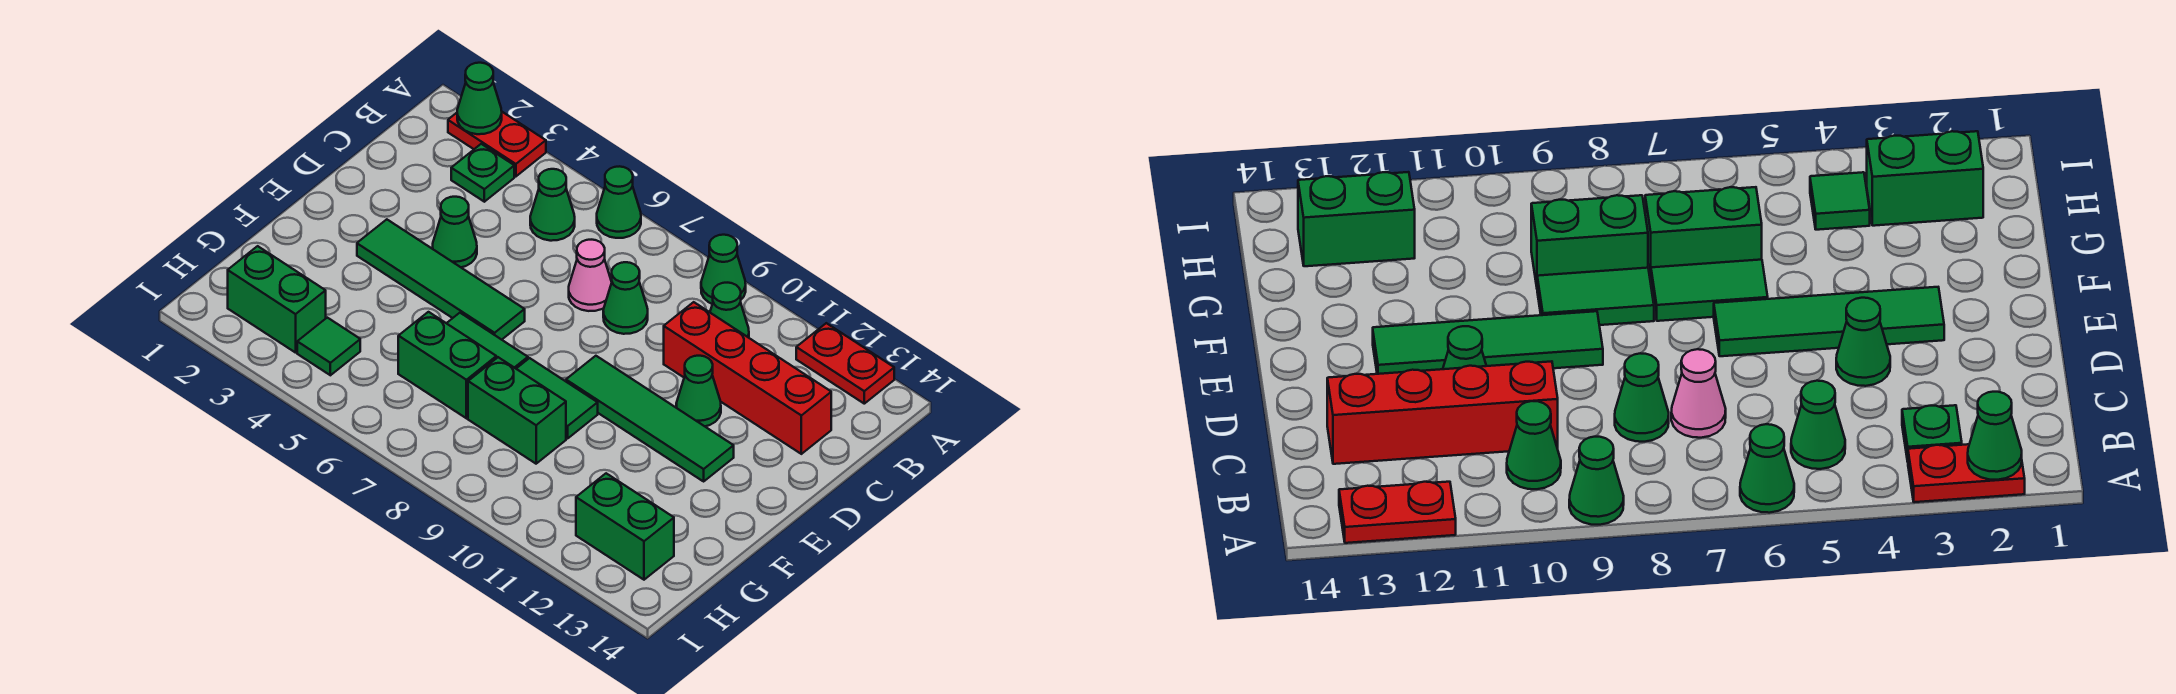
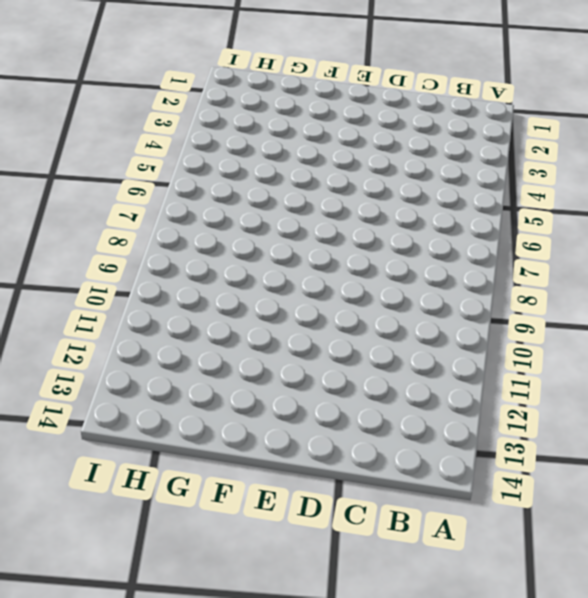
none -> red 1x2 plate [448,112,546,176]
none -> green 1x1 cone [597,166,641,238]
none -> green 1x1 cone [701,235,746,304]

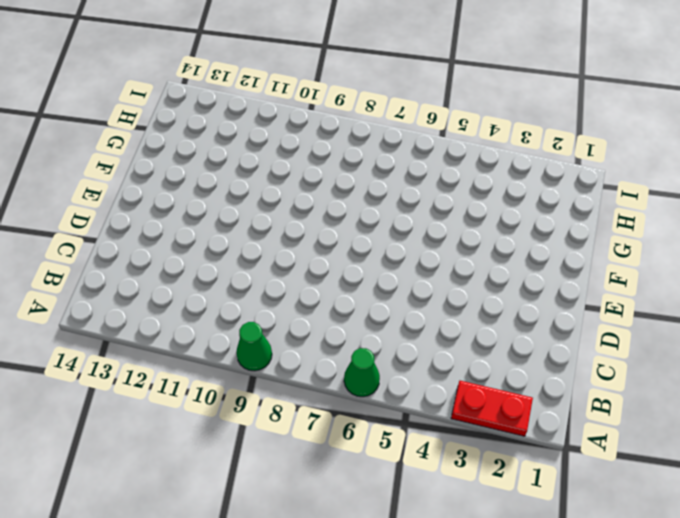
none -> red 1x2 plate [796,323,894,404]
none -> green 1x1 plate [451,144,514,202]
none -> green 1x1 cone [530,169,575,241]

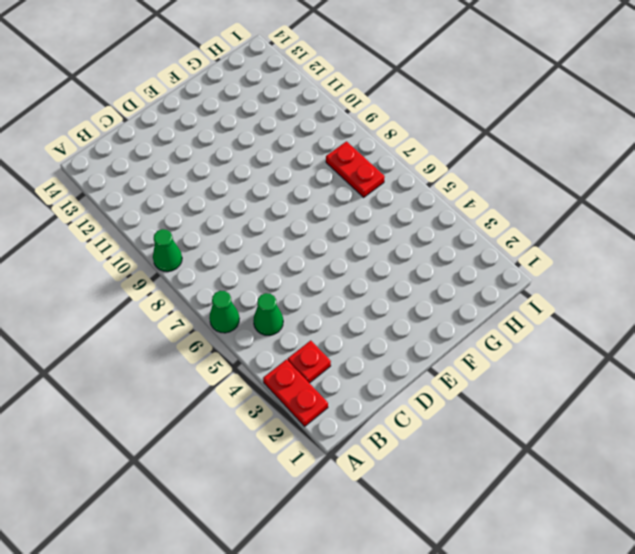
red 1x1 plate [288,340,331,383] -> green 1x1 plate [451,144,514,202]
red 1x2 plate [326,141,385,197] -> red 1x2 plate moved to [796,323,894,404]
none -> green 1x1 cone [710,283,749,338]
none -> pink 1x1 cone [569,240,612,311]
none -> green 1x1 cone [603,262,648,334]

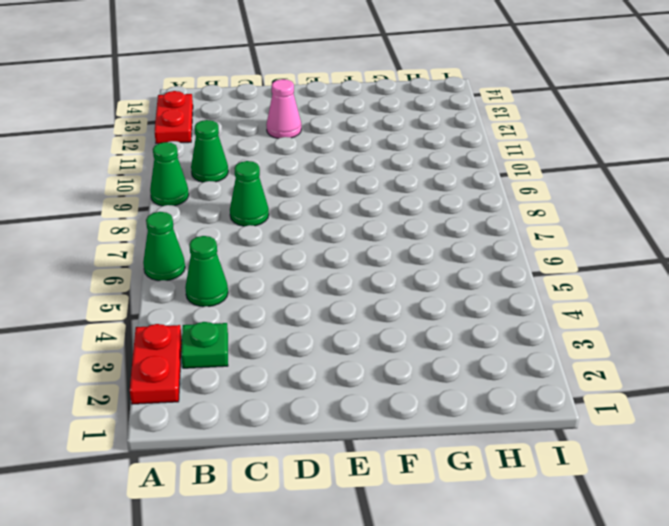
pink 1x1 cone [266,79,301,138] -> pink 1x1 cone moved to [569,240,612,311]
none -> red 1x4 brick [664,302,831,454]
none -> green 1x1 cone [433,197,477,267]
none -> green 1x1 cone [676,356,721,426]

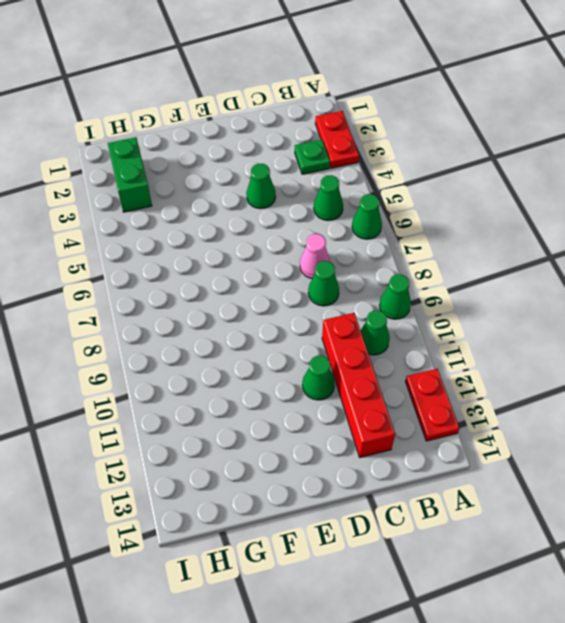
none -> green 1x4 tile [357,219,525,340]
none -> green 1x4 tile [566,356,734,481]
none -> green 1x2 tile [447,313,528,368]

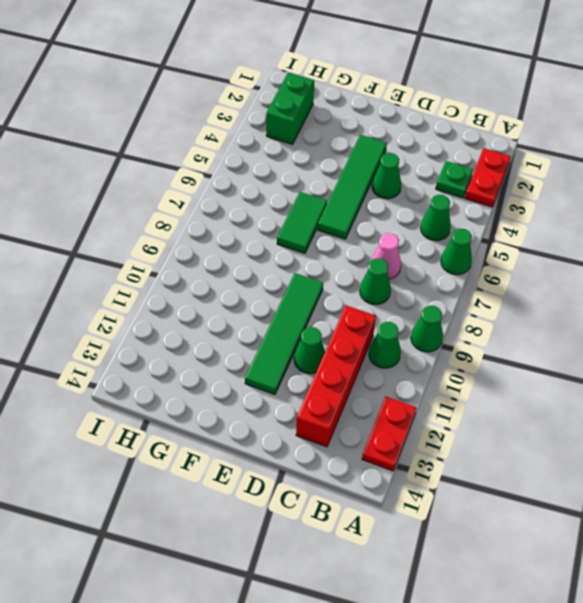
none -> green 1x2 tile [516,358,598,439]
none -> green 1x2 brick [398,312,496,418]
none -> green 1x2 brick [468,357,566,464]

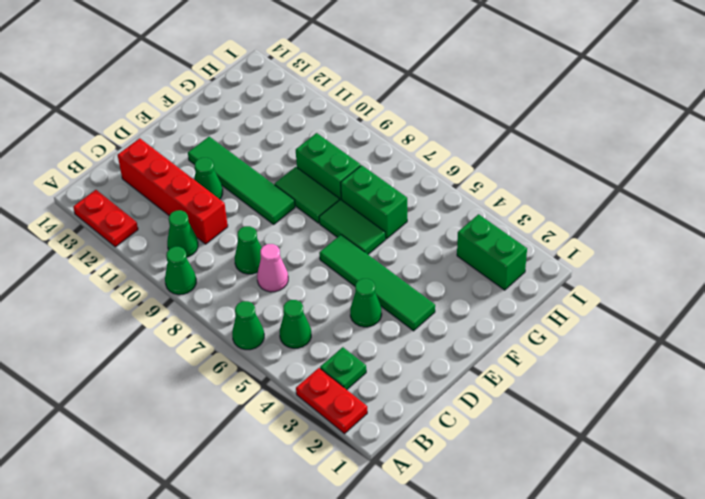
none -> green 1x1 tile [297,318,360,375]
none -> green 1x2 brick [576,473,674,580]
none -> green 1x1 cone [457,63,502,134]

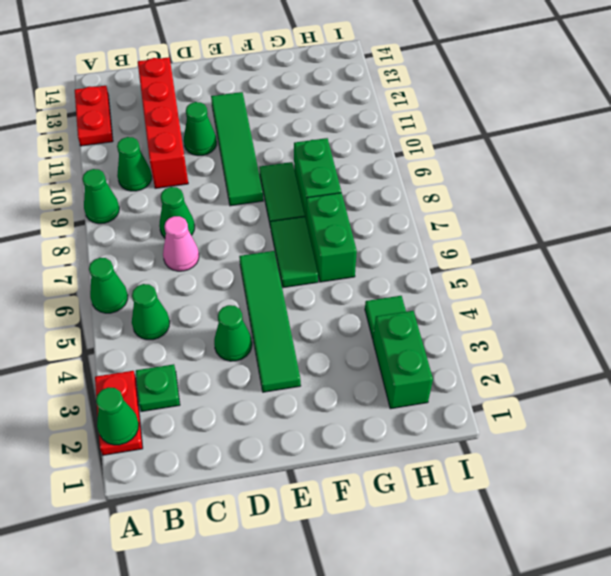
none -> green 1x2 brick [576,473,674,580]

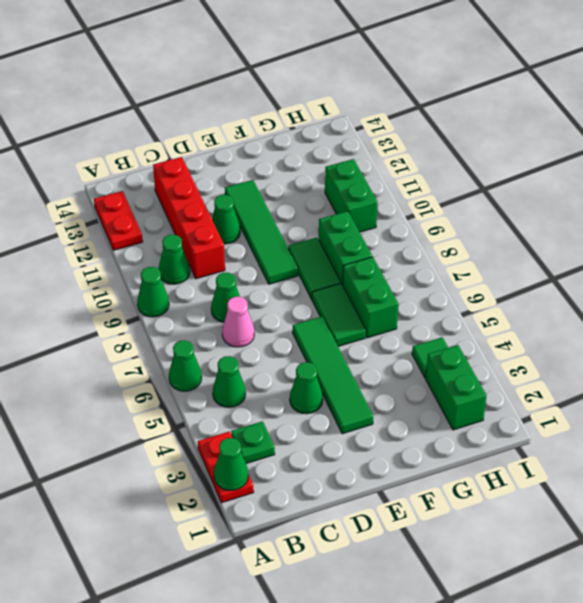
green 1x2 brick [325,159,378,232] -> green 1x2 brick moved to [576,473,674,580]

